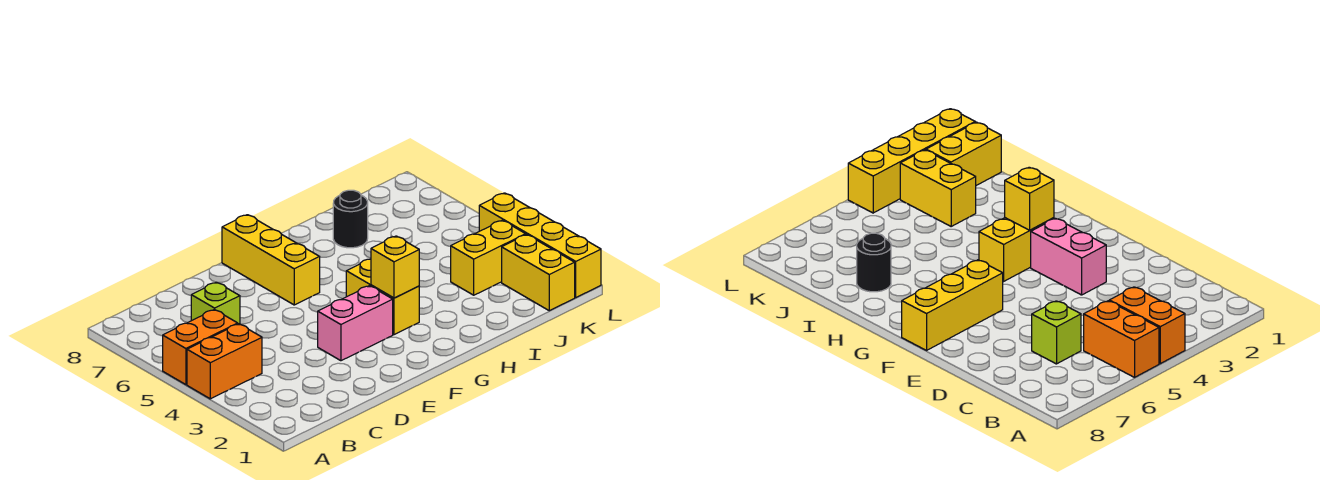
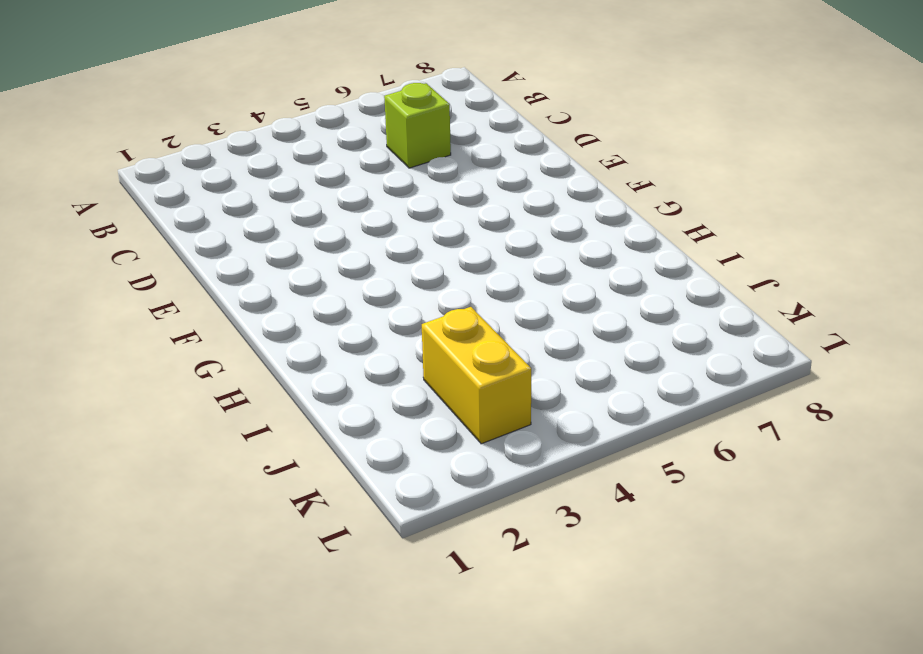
none -> orange 1x2 brick [187,324,262,399]
none -> orange 1x2 brick [163,310,238,385]

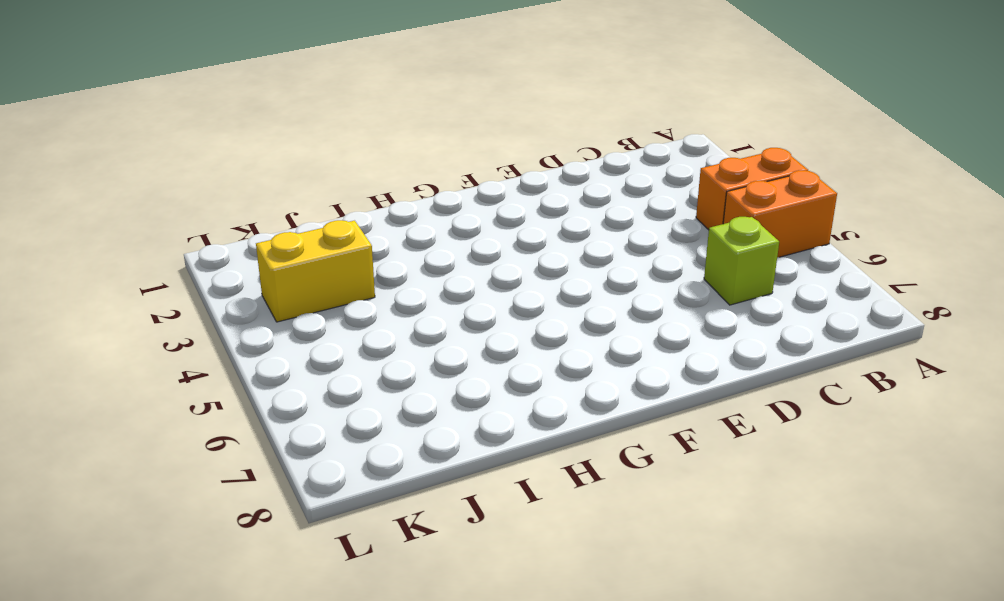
none -> pink 1x2 brick [318,286,393,361]
none -> yellow 1x3 brick [222,215,320,305]

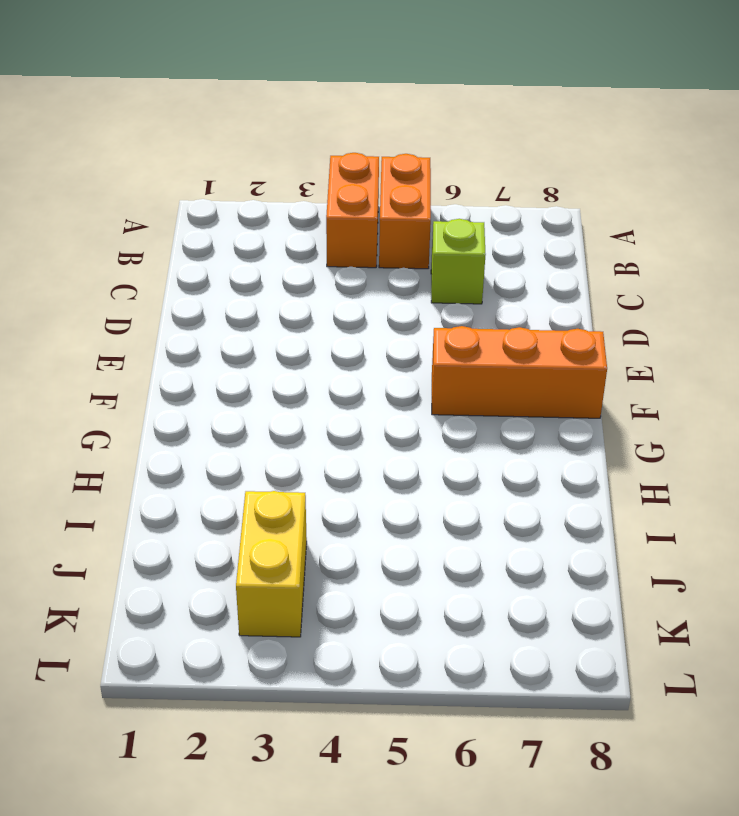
orange 1x3 brick [432,326,607,418] -> yellow 1x3 brick [222,215,320,305]
none -> pink 1x2 brick [318,286,393,361]
none -> yellow 1x2 brick [346,259,419,335]

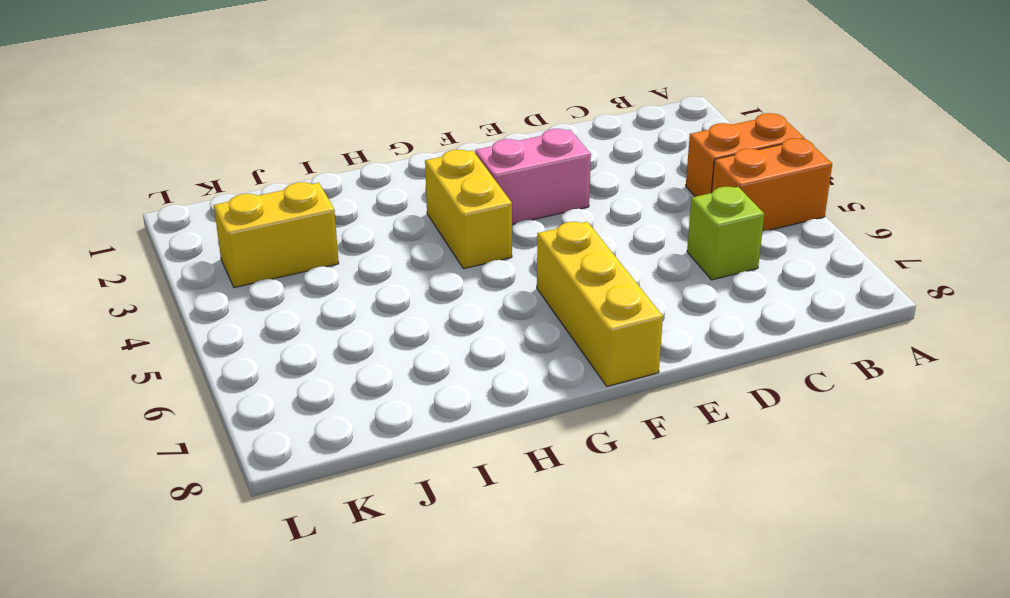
none -> black 1x1 round brick [333,190,368,248]
none -> yellow 1x2 brick [502,235,575,311]

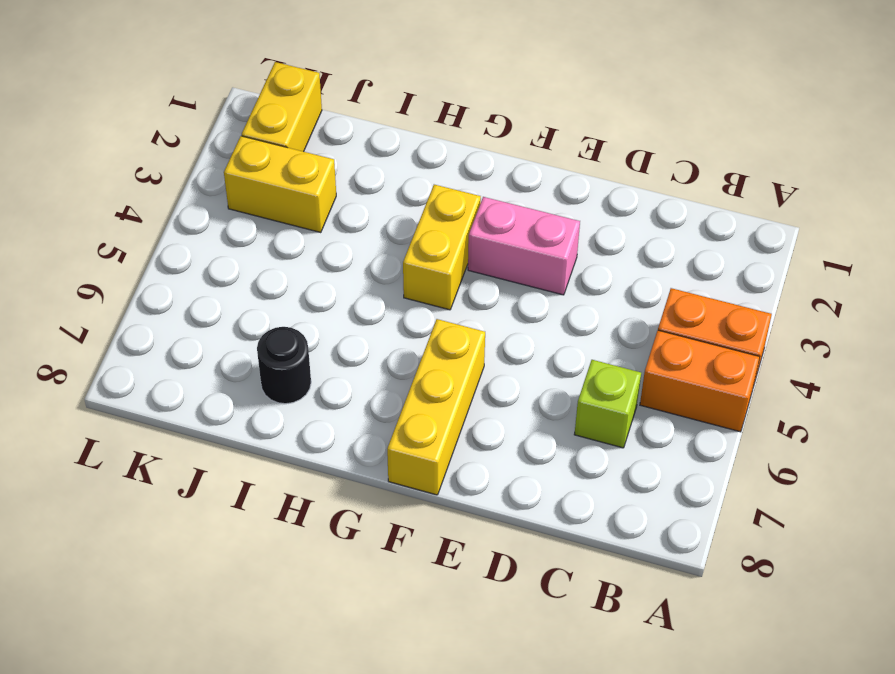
none -> yellow 1x4 brick [479,193,601,297]
none -> yellow 1x1 brick [371,236,419,298]

